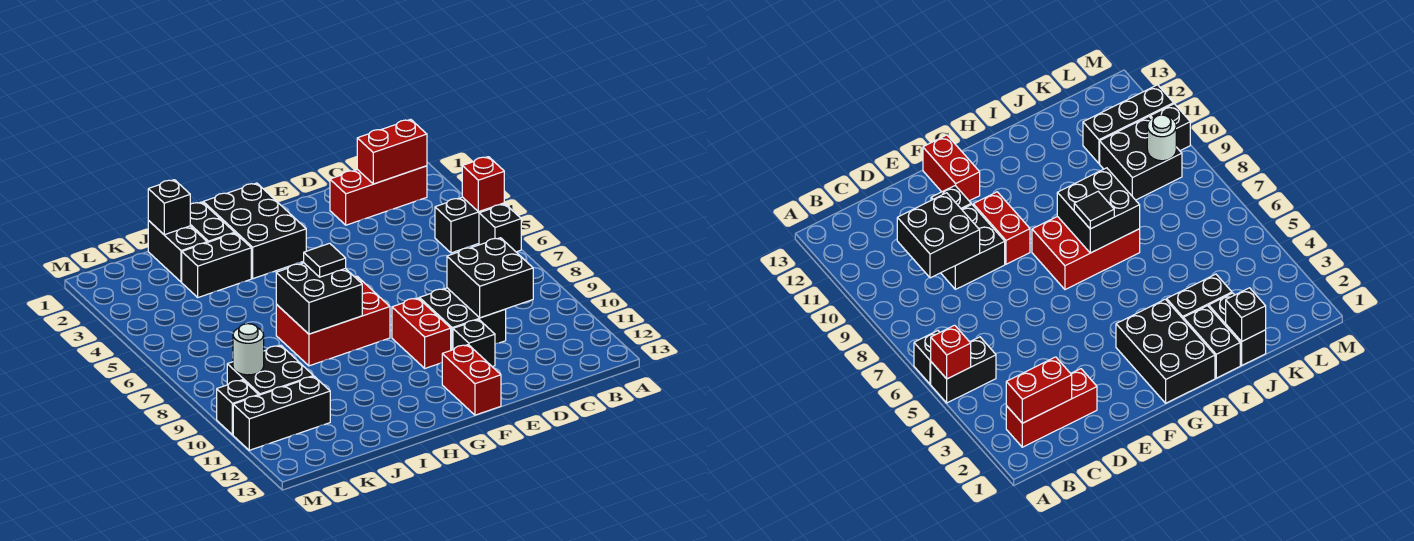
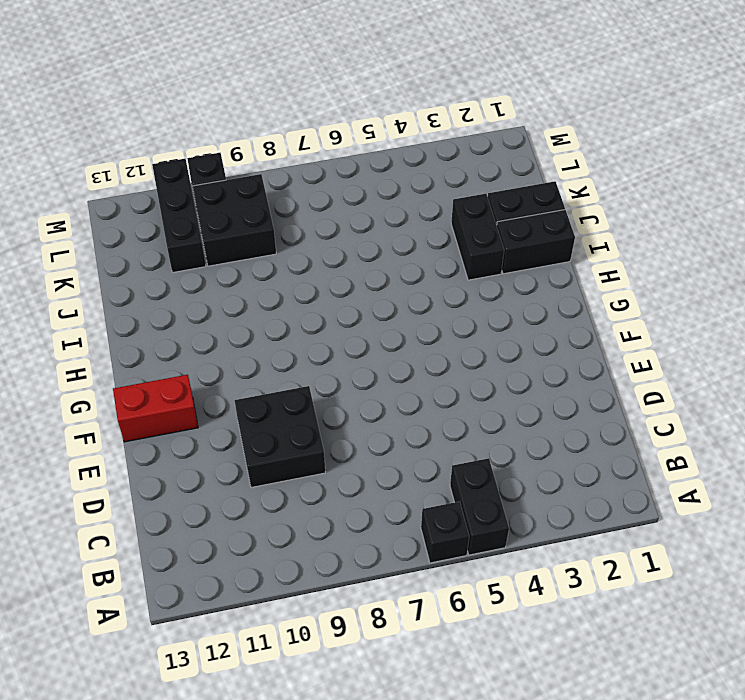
none -> red 1x3 brick [330,166,427,225]
none -> black 1x1 brick [453,320,495,367]
none -> red 1x2 brick [392,298,451,368]

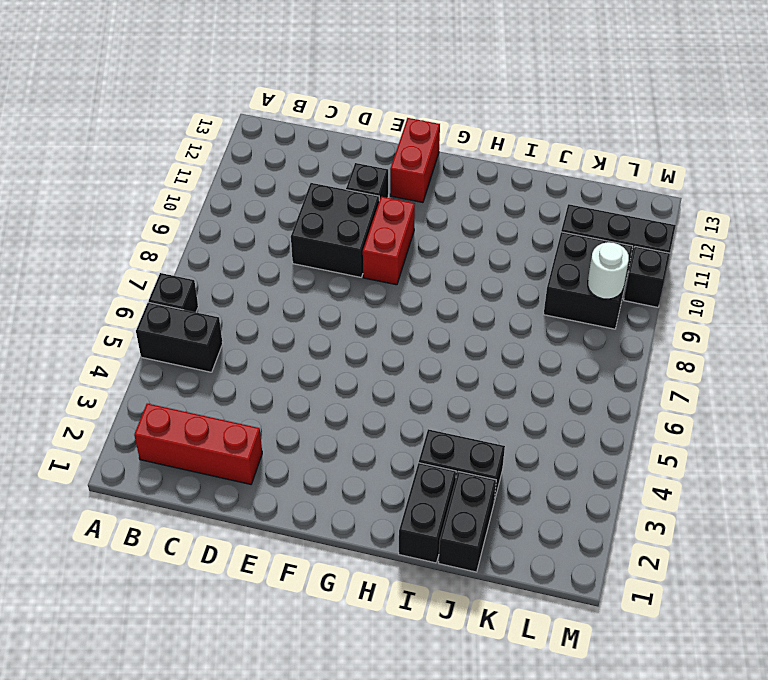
none -> black 2x3 brick [203,183,306,279]
none -> red 2x3 brick [276,276,390,366]
none -> red 1x1 brick [462,157,504,212]

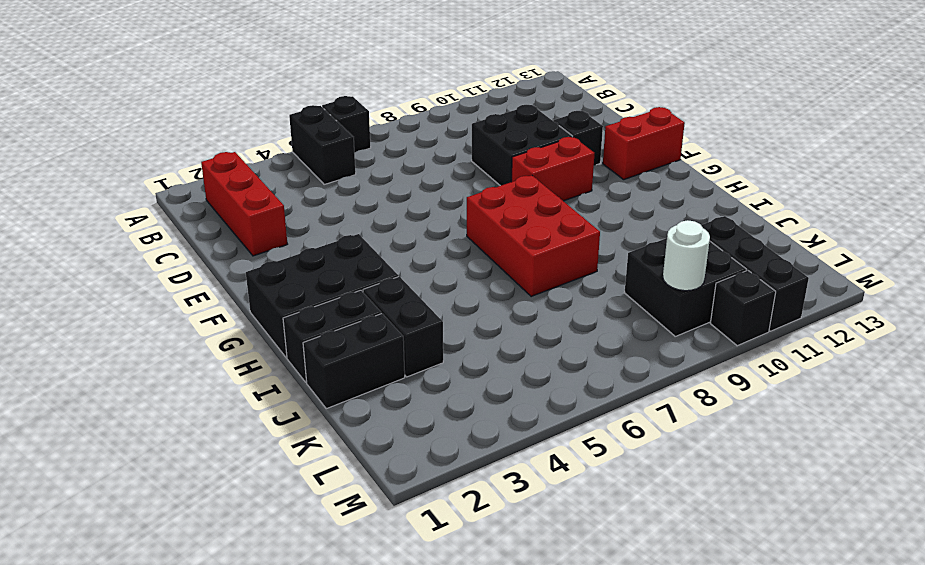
none -> red 1x1 brick [462,157,504,212]
none -> red 1x2 brick [357,119,427,184]
none -> black 2x2 brick [447,238,533,318]

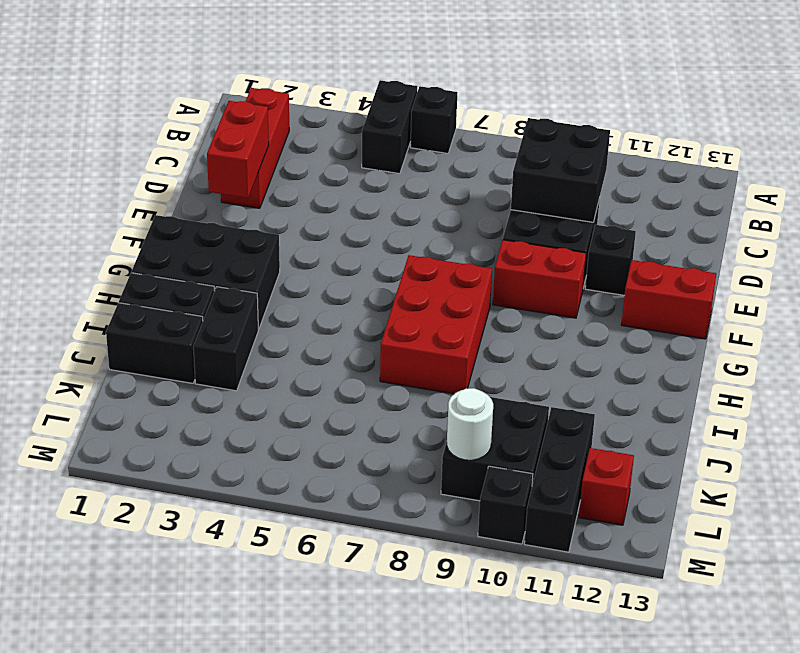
red 1x2 brick [207,101,269,198] -> red 1x2 brick moved to [357,119,427,184]
red 1x1 brick [579,448,634,525] -> red 1x1 brick moved to [462,157,504,212]
none -> black 2x2 brick [276,263,362,334]
none -> black 1x1 brick [148,180,190,235]
none -> black 1x1 tile [304,243,346,277]

